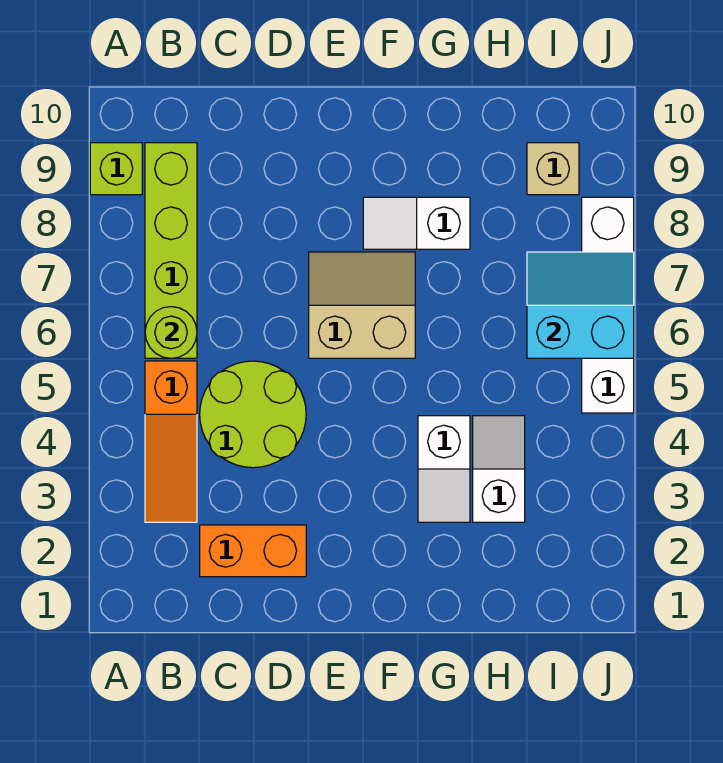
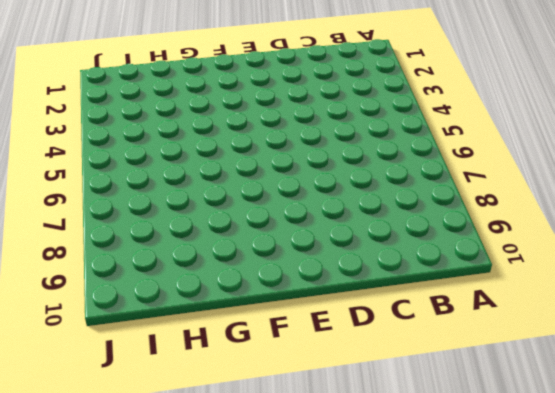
none -> lime 1x1 brick [90,143,142,195]
none -> orange 1x3 slope [145,361,197,522]
none -> lime 1x4 brick [145,143,197,358]

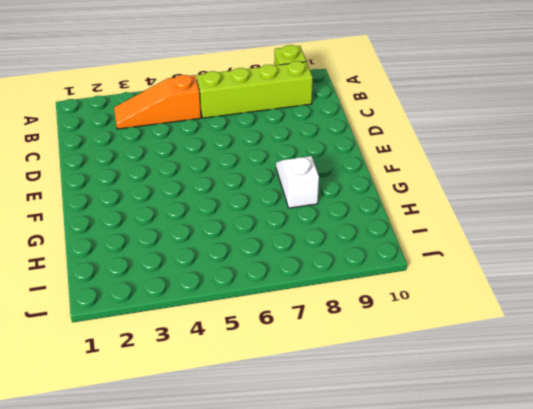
none -> orange 1x2 brick [200,525,306,577]
none -> lime 2x2 round brick [200,361,306,468]
none -> tan 2x2 slope [309,252,415,358]

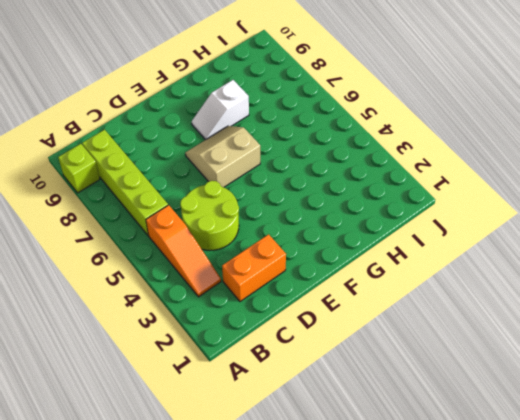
none -> white 1x2 slope [418,416,470,522]
none -> white 1x2 slope [473,416,525,522]
none -> tan 1x1 brick [527,143,579,195]

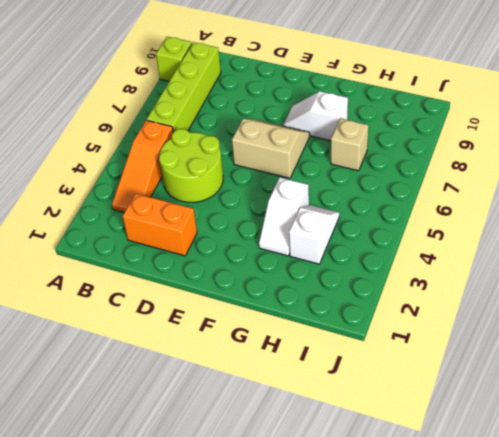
tan 1x1 brick [331,119,368,171] -> tan 1x1 brick moved to [527,143,579,195]
none -> white 1x4 brick [582,197,634,413]
none -> lime 1x1 round brick [145,307,197,358]
none -> cyan 2x2 slope [527,252,634,358]

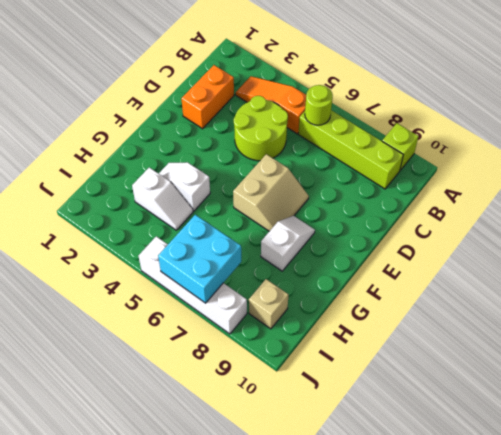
cyan 2x2 brick [158,215,241,303] -> cyan 2x2 slope [527,252,634,358]

